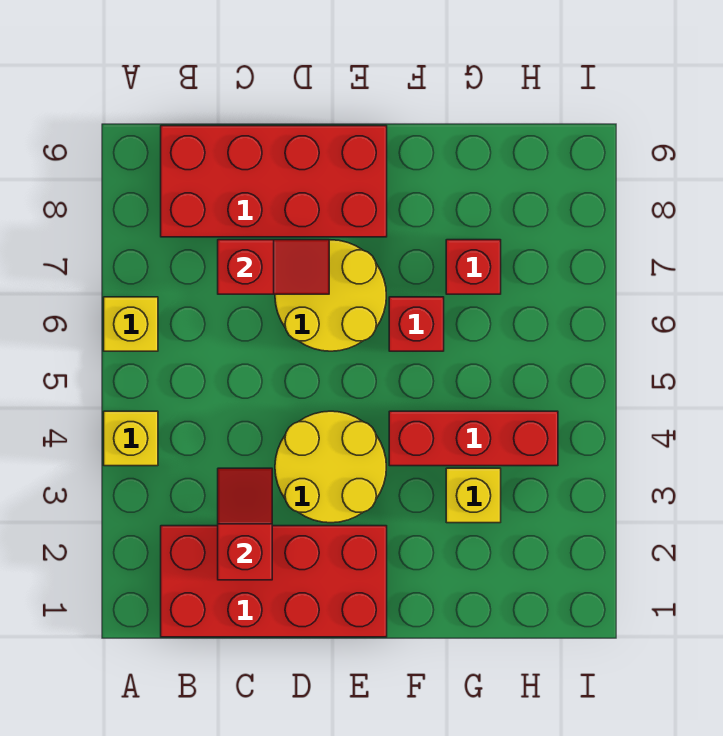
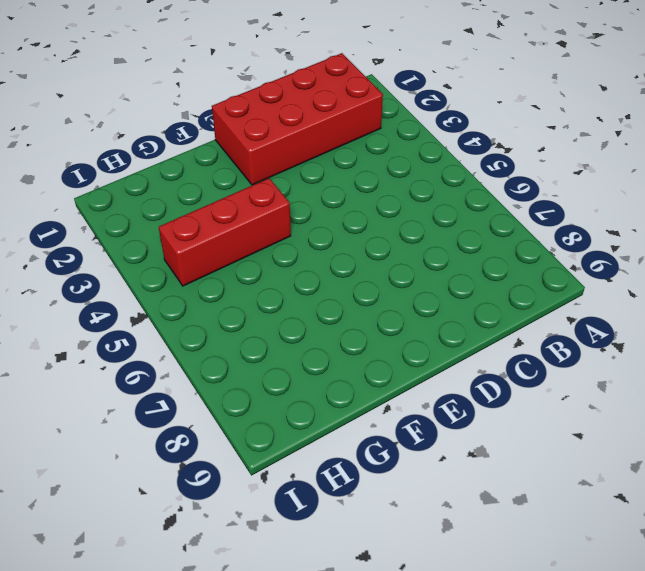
none -> yellow 1x1 brick [104,411,158,466]
none -> yellow 1x1 brick [104,297,158,351]
none -> red 2x4 brick [161,126,387,237]

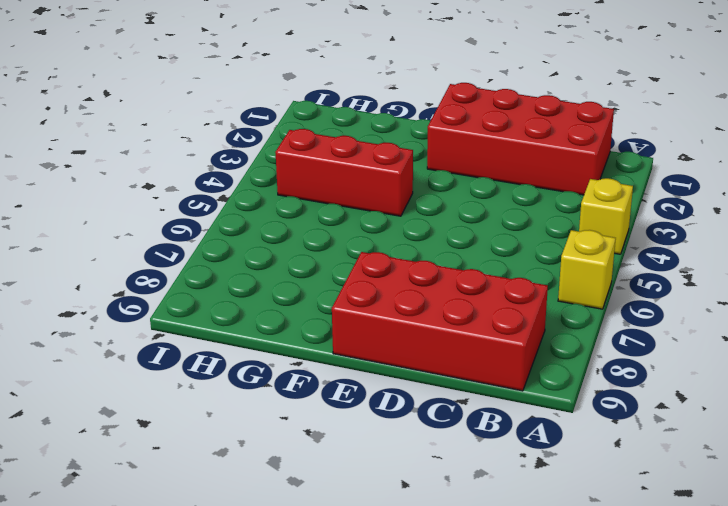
none -> yellow 2x2 round brick [275,411,386,523]
none -> yellow 2x2 round brick [275,240,386,351]
none -> red 1x1 brick [389,297,444,351]

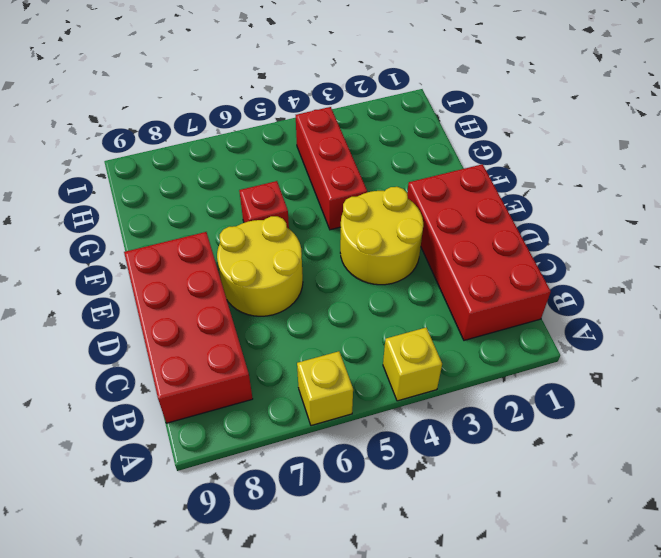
none -> yellow 1x1 brick [446,468,501,523]
none -> red 1x1 brick [446,240,501,294]
none -> red 1x2 slope [218,468,272,580]

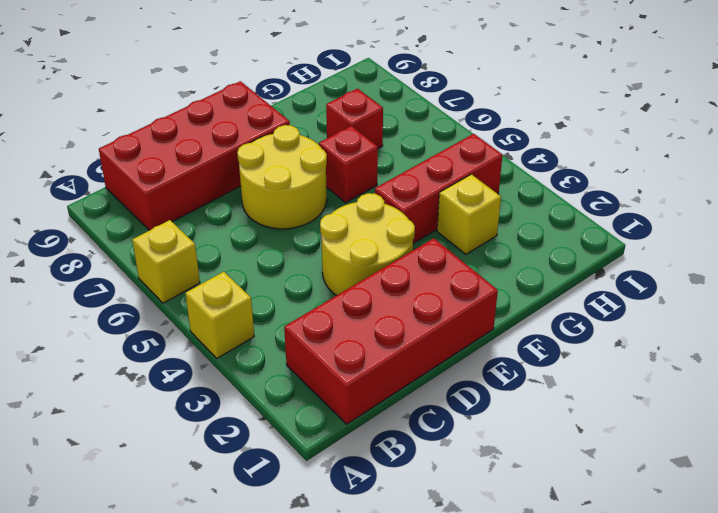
none -> red 1x2 slope [218,468,272,580]
none -> red 1x2 slope [218,240,329,294]

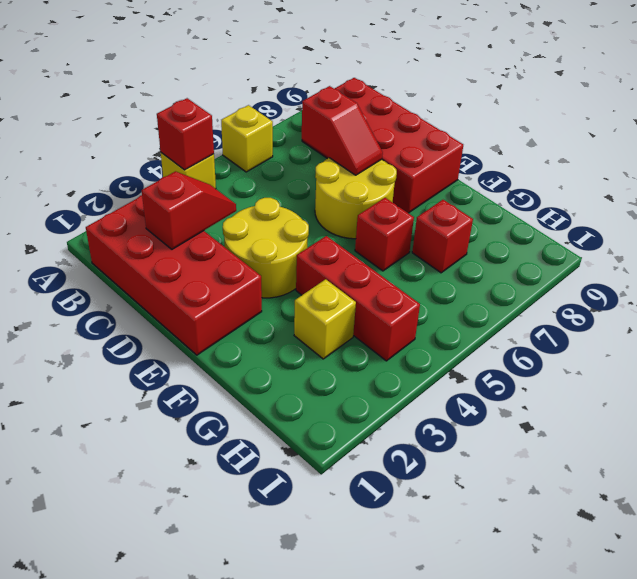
red 1x1 brick [157,98,214,170] -> none

